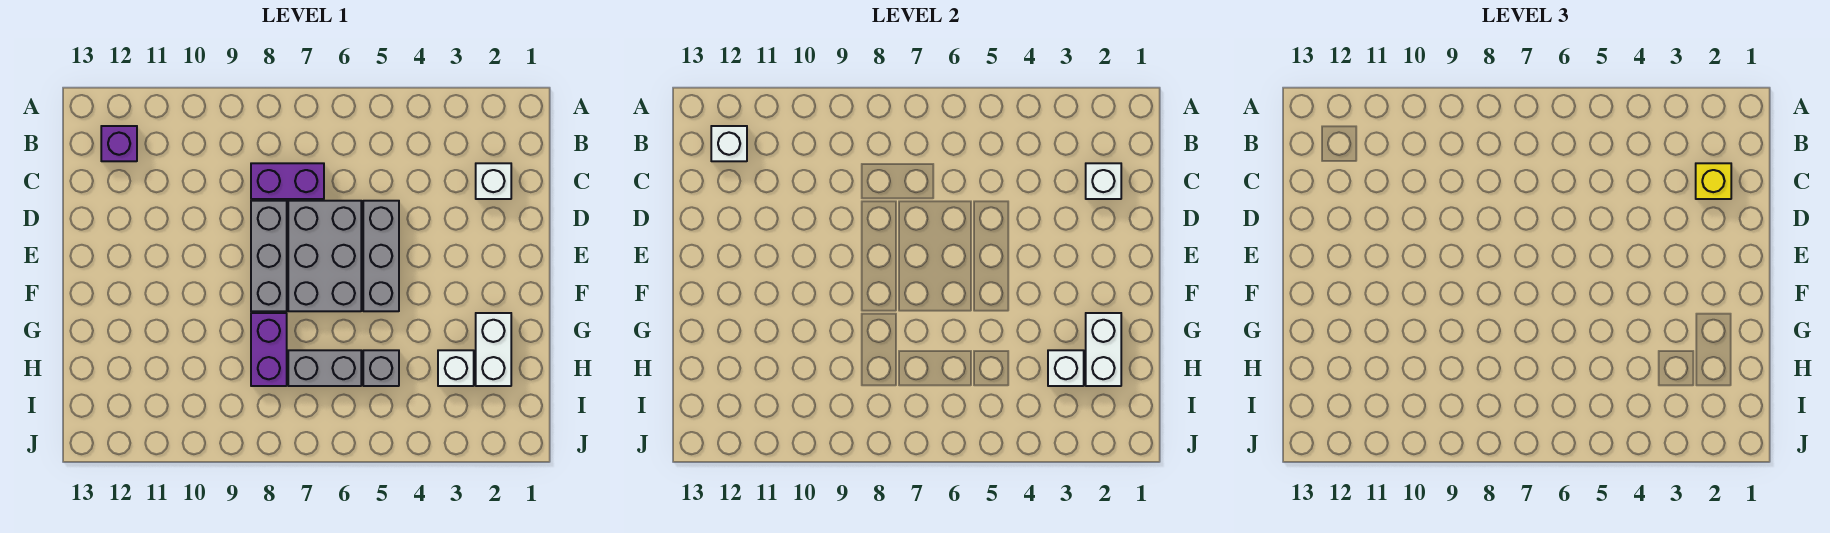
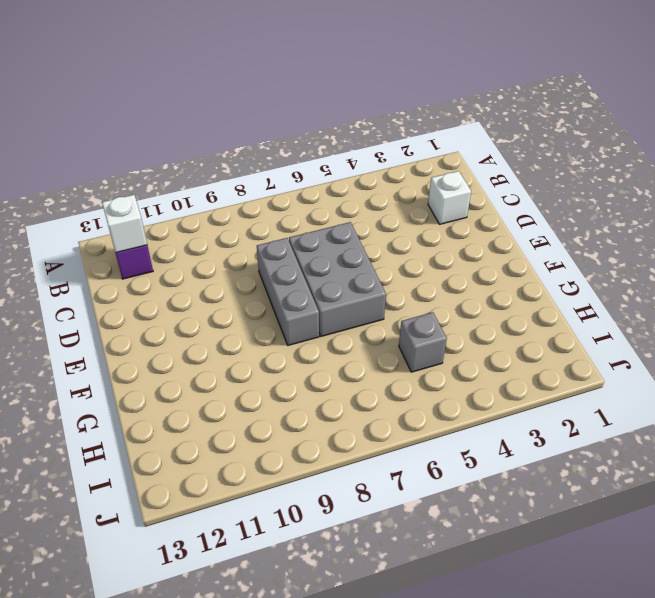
none -> purple 1x2 brick [251,163,324,199]
none -> grey 1x3 brick [363,201,399,311]
none -> white 1x2 brick [476,313,511,386]

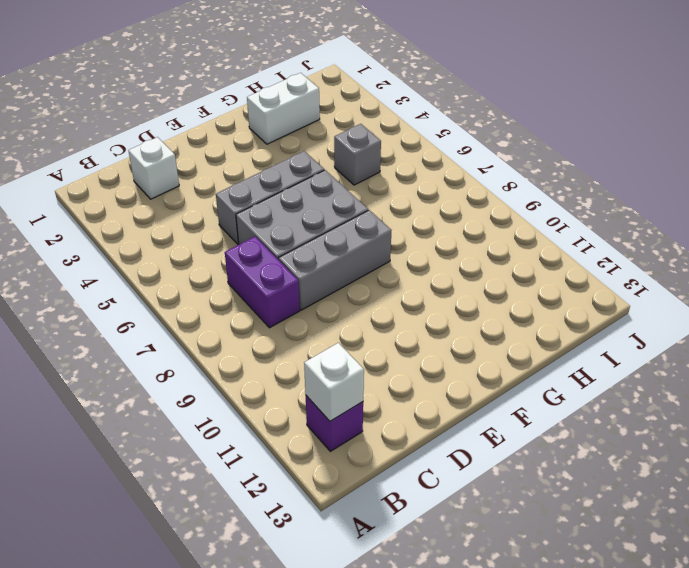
none -> purple 1x2 brick [251,313,287,386]
none -> white 1x1 brick [438,350,474,386]
none -> grey 1x2 brick [288,350,361,386]

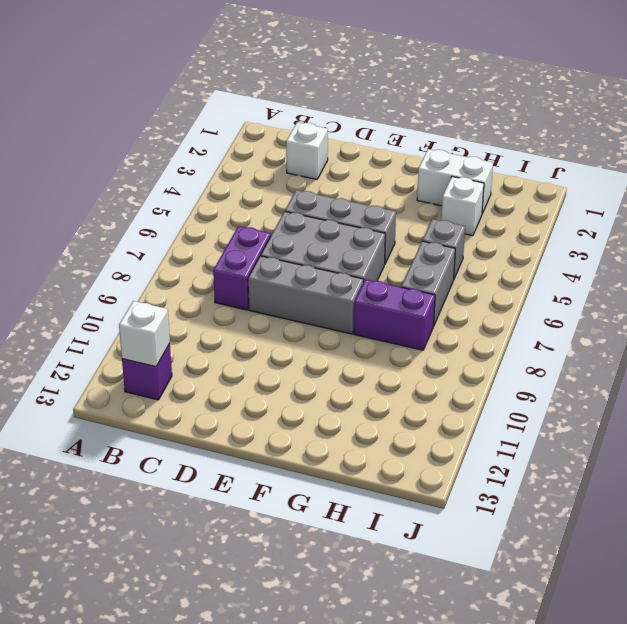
none -> white 1x1 brick [1086,163,1121,199]
none -> white 1x2 brick [1086,313,1121,386]
none -> white 1x1 brick [1048,350,1084,386]

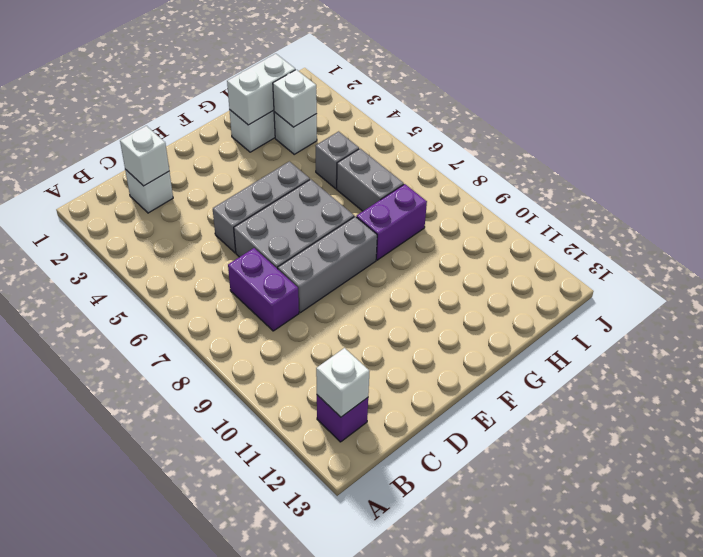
none -> yellow 1x1 brick [1696,163,1731,199]

